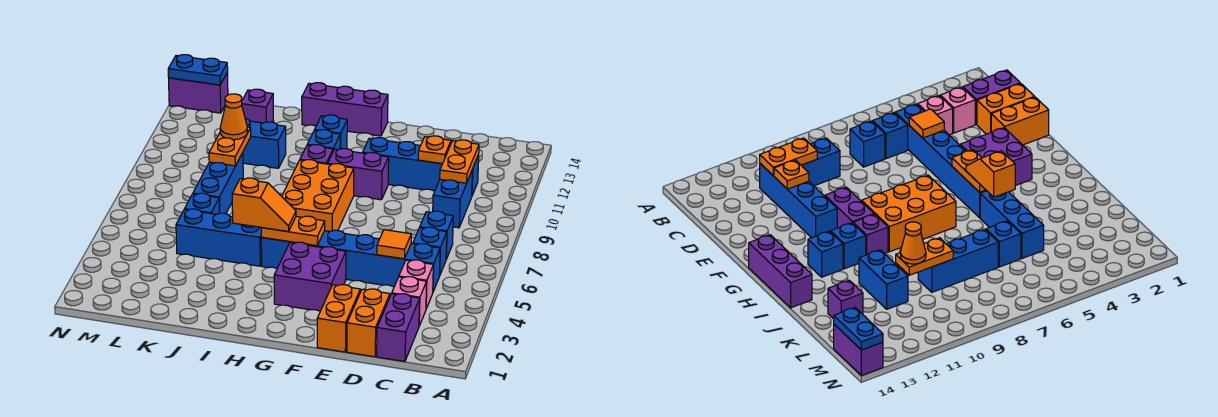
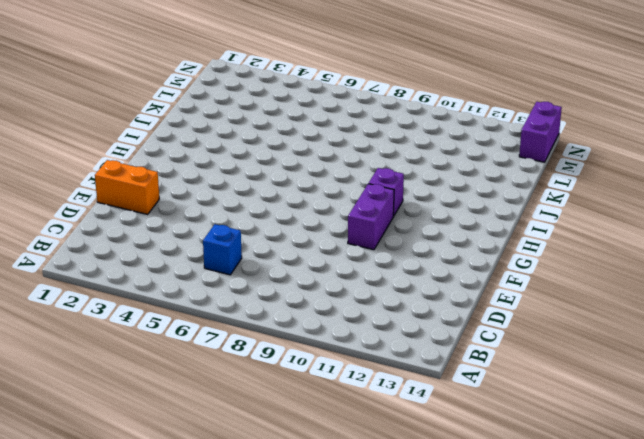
none -> purple 1x2 brick [377,294,420,361]
none -> pink 1x1 brick [392,277,427,326]
none -> pink 1x1 brick [399,260,433,308]
none -> blue 1x6 brick [261,230,440,292]

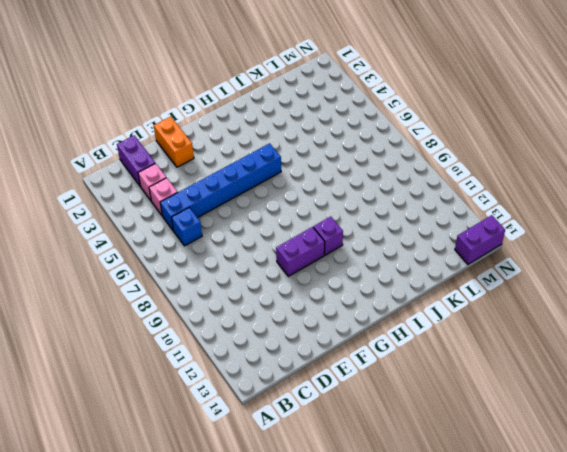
none -> blue 1x1 brick [420,211,453,259]
none -> blue 1x2 brick [433,170,473,228]
none -> blue 1x4 brick [362,138,479,195]
none -> orange 1x2 brick [347,289,390,357]

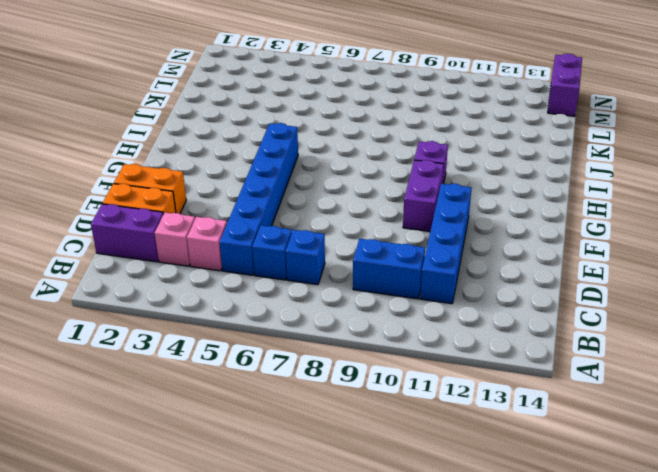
none -> purple 2x2 brick [274,242,346,311]
none -> orange 2x3 brick [282,160,354,231]
none -> purple 1x3 brick [302,83,388,136]
none -> blue 1x1 brick [307,130,340,151]

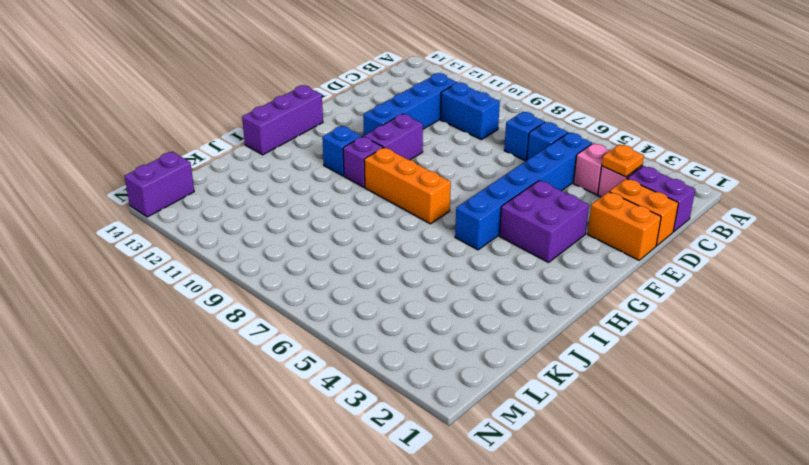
orange 1x1 plate [602,144,644,177] -> orange 1x1 plate moved to [418,136,451,164]
orange 1x3 brick [364,147,451,224] -> orange 2x3 brick [282,160,354,231]
none -> blue 1x1 brick [315,115,347,149]
none -> blue 1x3 brick [176,209,262,266]
none -> blue 1x2 brick [243,118,286,168]
none -> blue 1x1 brick [184,193,219,214]

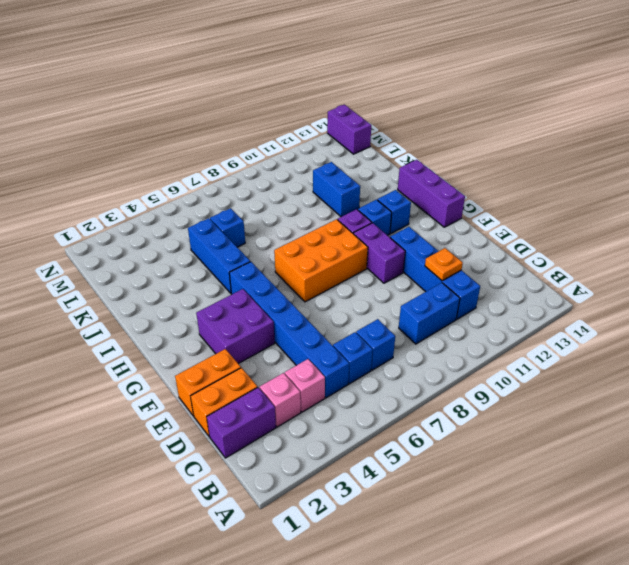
none -> blue 1x3 brick [193,153,243,214]
none -> purple 1x1 brick [242,89,273,123]
none -> orange 1x2 plate [440,140,479,183]
none -> orange 1x1 tile [377,230,411,259]

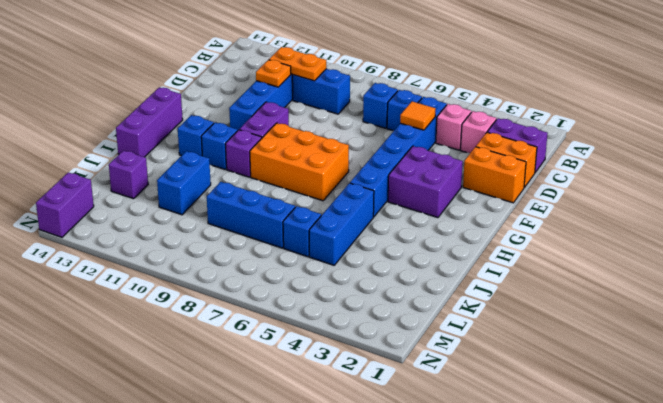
none -> orange 1x2 plate [261,216,325,246]
none -> orange 1x2 plate [209,127,251,166]
none -> blue 1x2 plate [168,55,228,85]
none -> orange 1x2 slope [232,178,296,232]

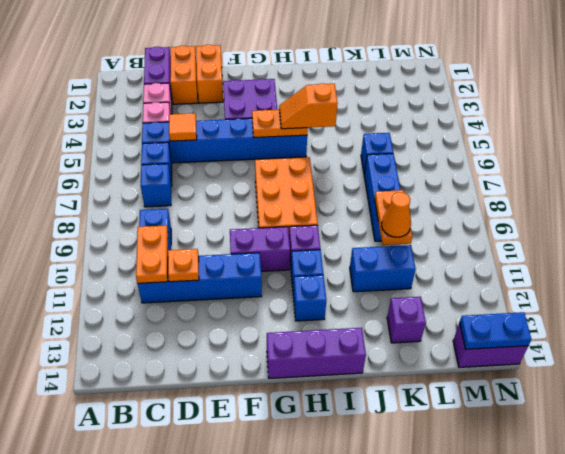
none -> blue 1x3 brick [176,209,262,266]

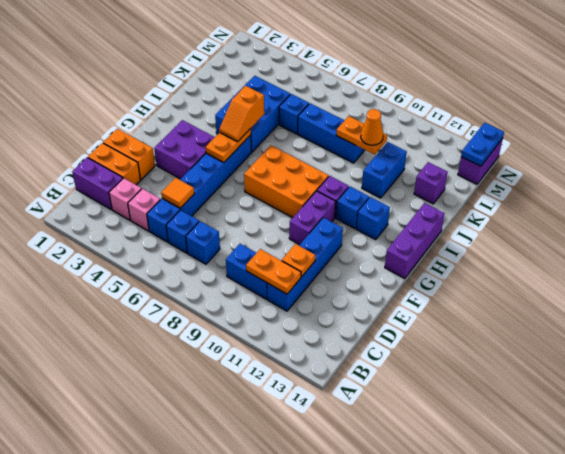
blue 2x3 brick [215,76,290,152] -> blue 1x3 brick [176,209,262,266]

